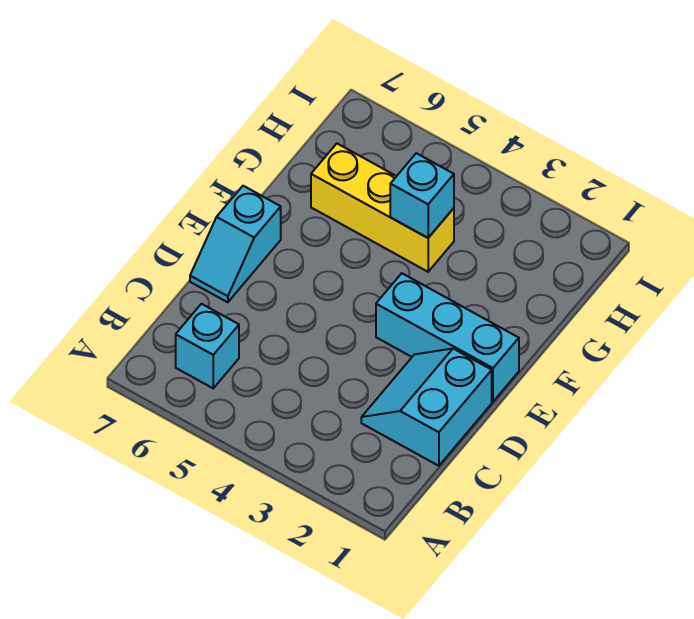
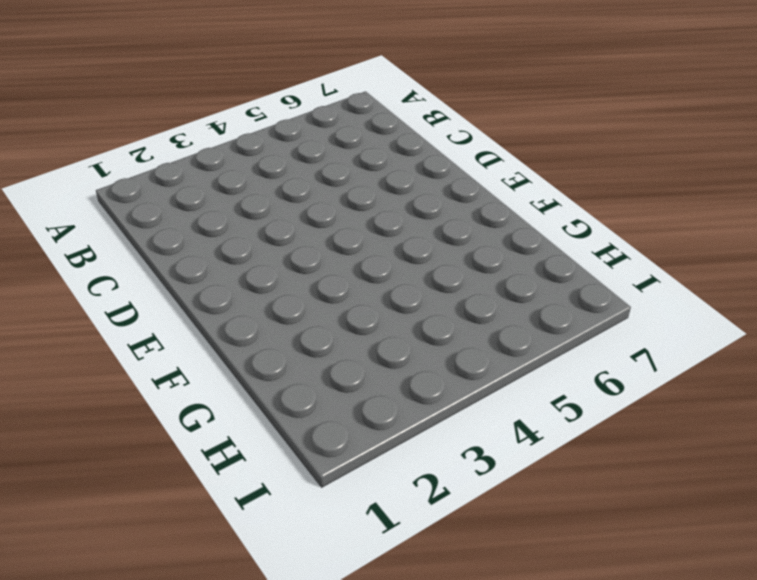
none -> cyan 1x1 brick [176,304,239,388]
none -> cyan 2x2 slope [361,349,492,466]

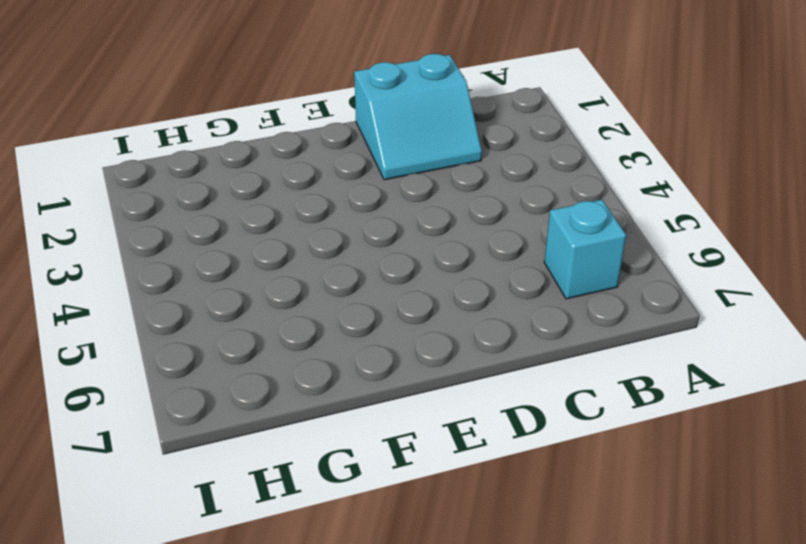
none -> cyan 1x2 slope [190,186,281,302]
none -> cyan 1x3 brick [376,273,519,402]

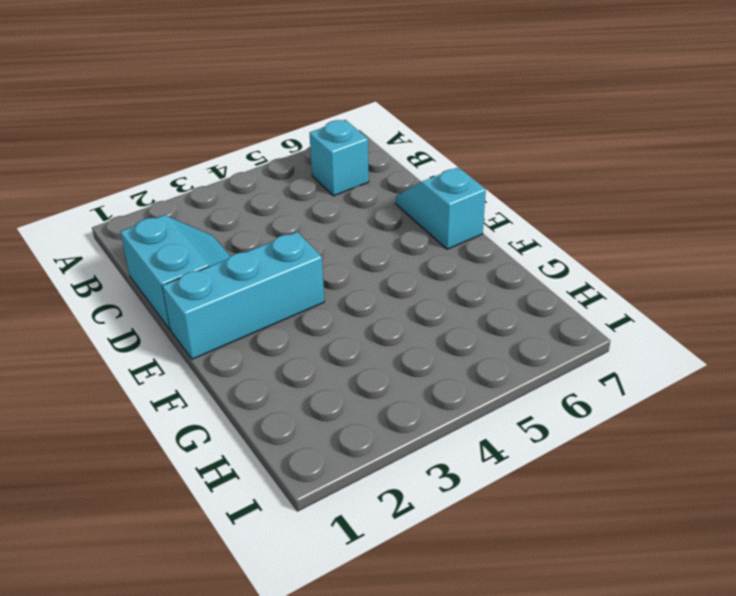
none -> yellow 1x3 brick [311,144,454,272]
none -> cyan 1x1 brick [390,153,454,238]

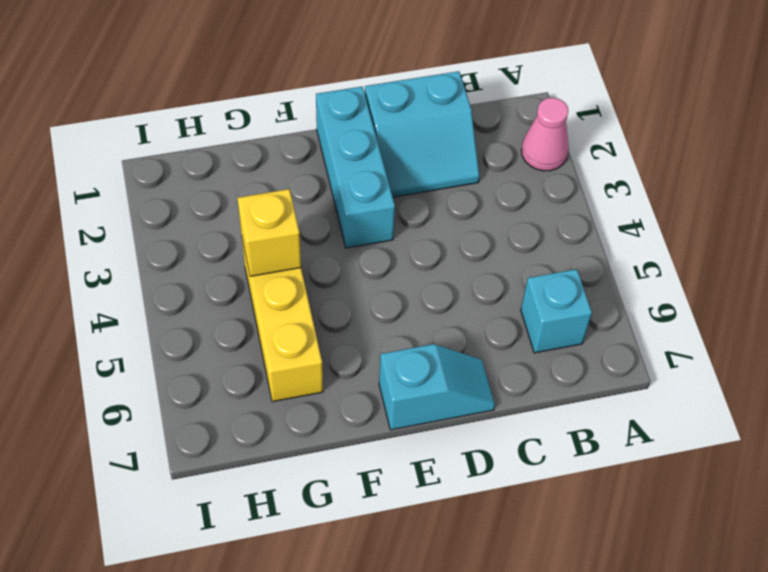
pink 1x1 cone [521,98,569,171] -> none
yellow 1x1 brick [238,189,301,276] -> cyan 1x1 brick [390,153,454,238]

